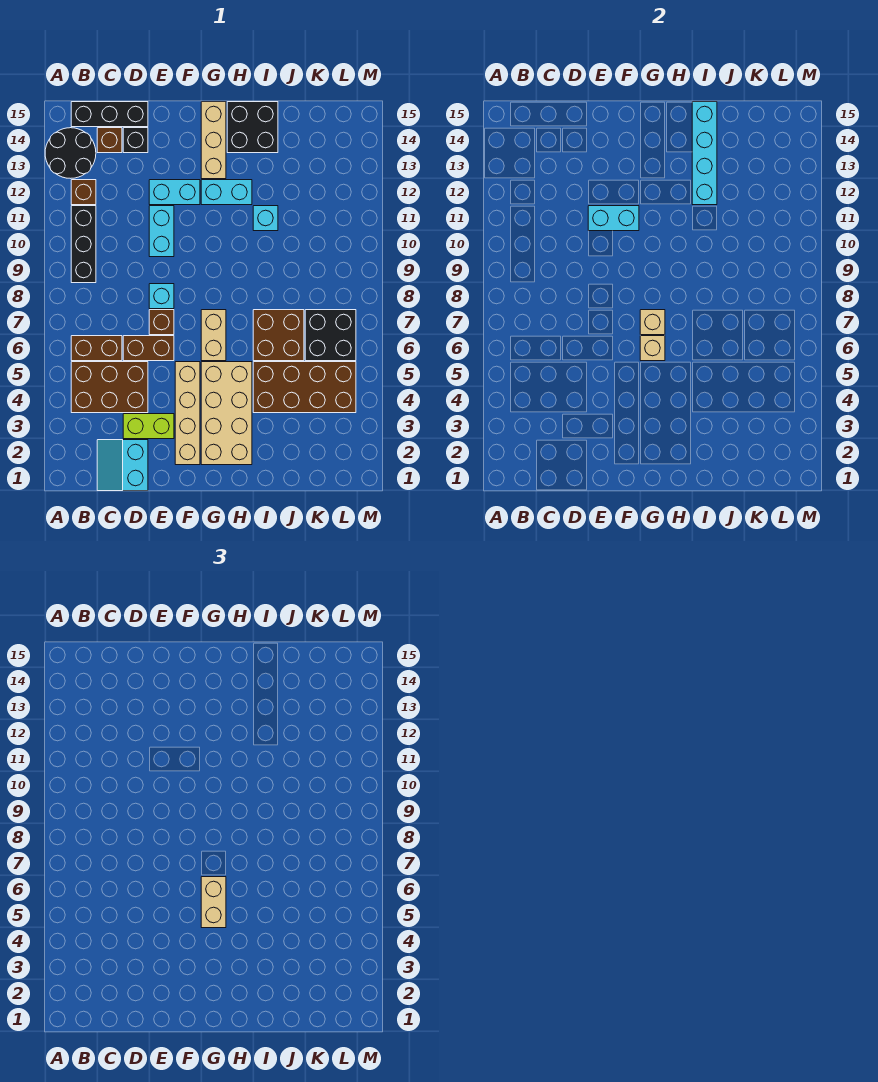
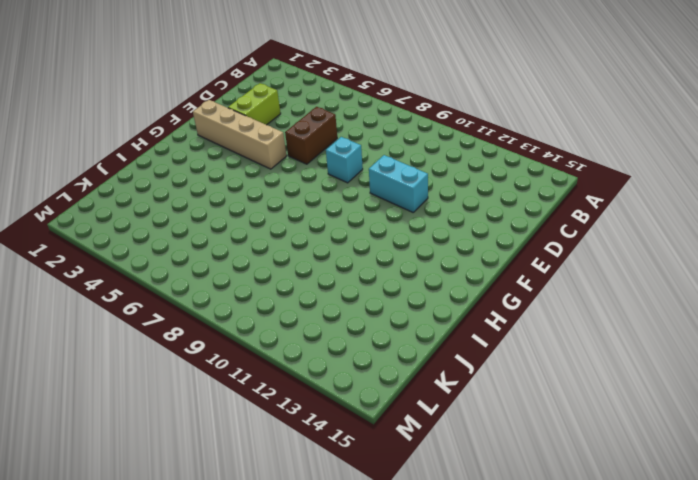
none -> black 2x2 round brick [45,128,96,178]
none -> brown 2x3 brick [71,362,148,413]
none -> brown 1x2 brick [71,336,122,361]
none -> black 1x3 brick [71,206,96,283]

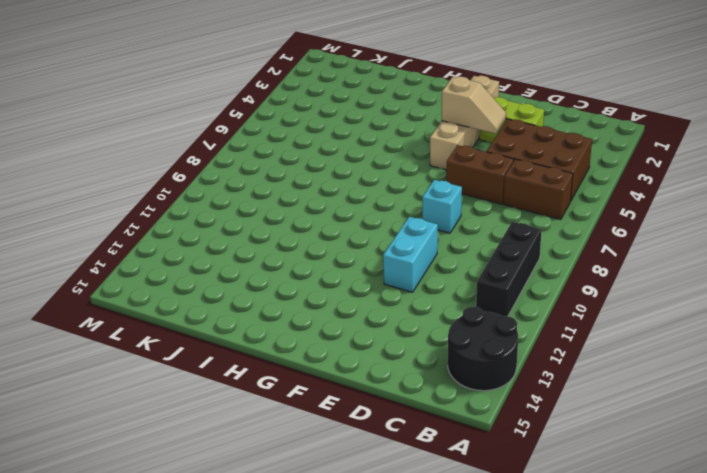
tan 1x2 slope [442,77,506,134] -> none
none -> brown 1x1 brick [71,180,96,205]
none -> black 1x3 brick [71,102,148,127]
none -> cyan 2x2 slope [97,440,148,491]
none -> brown 1x1 brick [97,128,122,153]

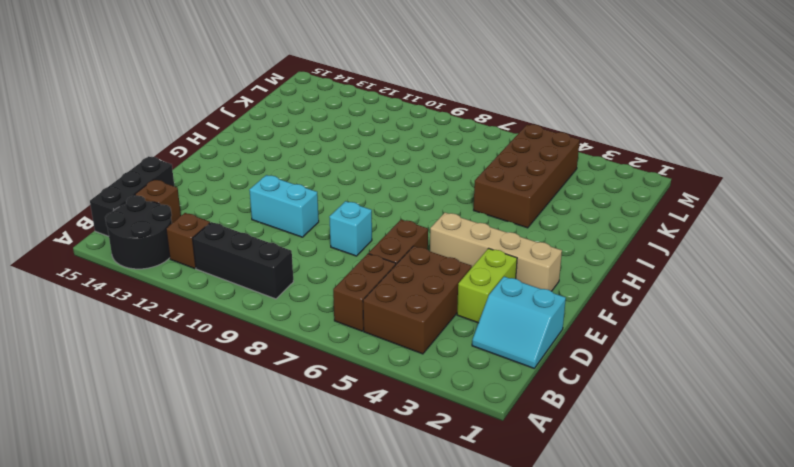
none -> black 1x1 brick [123,128,148,153]
none -> brown 1x1 brick [149,310,174,335]
none -> cyan 1x2 brick [149,180,200,205]
none -> tan 2x4 brick [201,362,252,465]

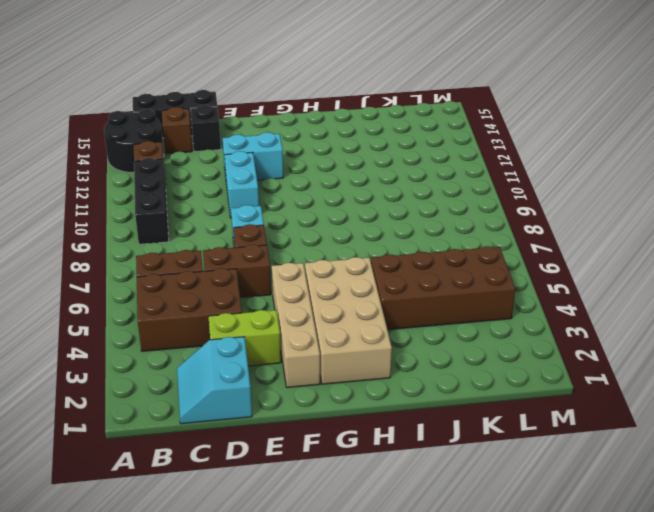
none -> tan 1x2 brick [201,310,226,361]
none -> cyan 1x2 brick [201,180,252,205]
none -> tan 1x3 brick [201,102,226,179]
none -> black 2x2 brick [227,102,278,153]

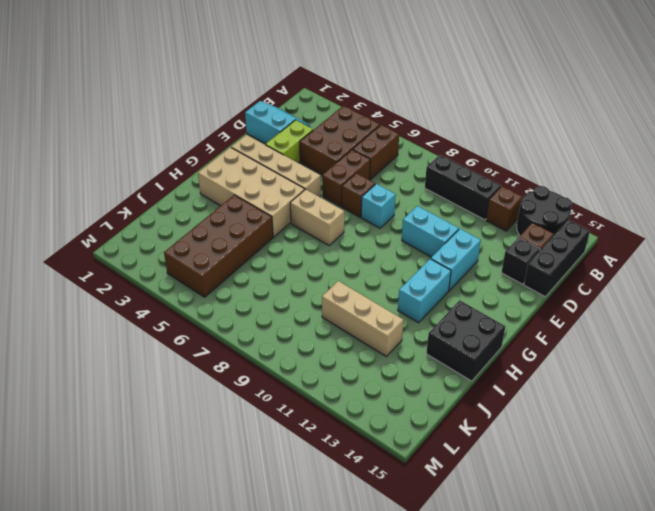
tan 1x3 brick [322,281,403,356] -> tan 1x3 brick moved to [201,102,226,179]
none -> brown 2x2 brick [253,310,304,361]
none -> cyan 1x1 brick [253,206,278,231]
none -> black 2x2 brick [305,310,356,361]
none -> cyan 1x2 brick [588,206,639,231]

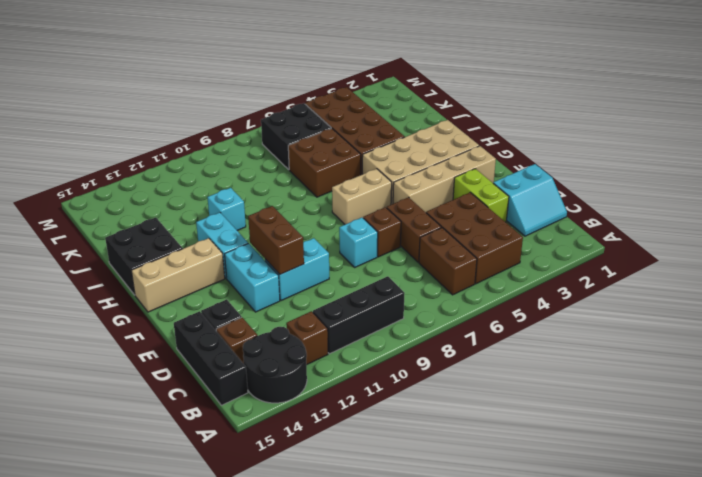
brown 1x2 brick [248,206,304,274] -> cyan 1x2 brick [588,206,639,231]
none -> tan 1x1 brick [640,336,665,361]
none -> tan 1x1 brick [640,310,665,335]
none -> cyan 1x4 brick [692,102,717,205]
none -> tan 1x2 brick [201,877,226,928]

